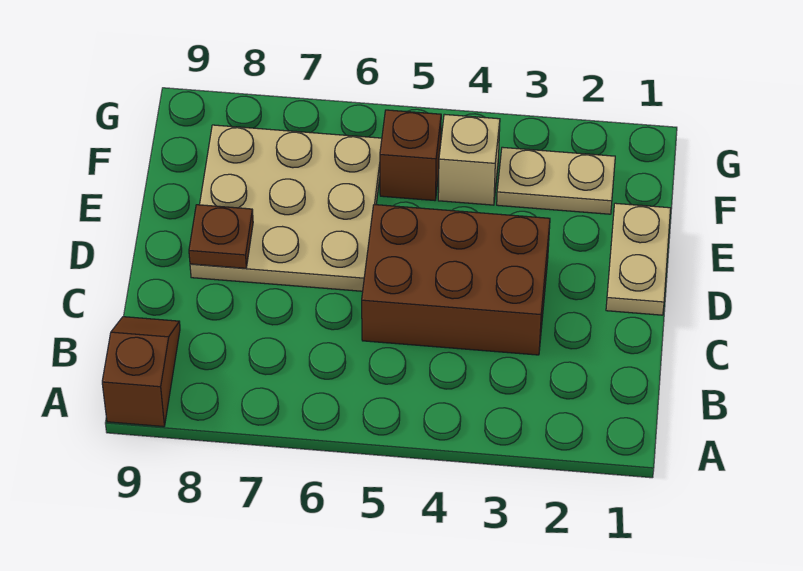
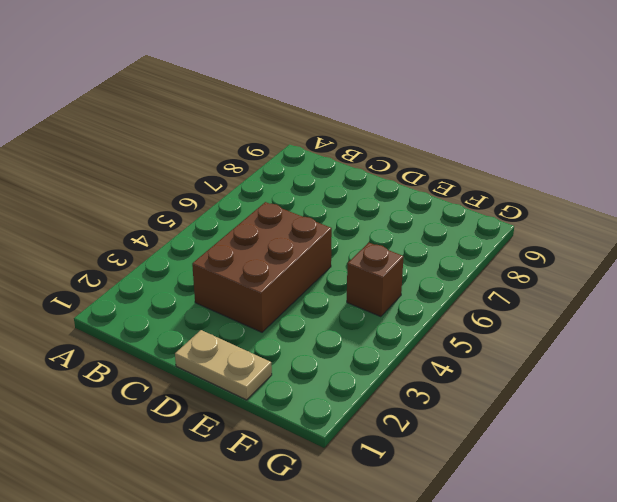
none -> brown 1x2 slope [102,317,180,427]
none -> tan 3x3 plate [190,125,382,291]

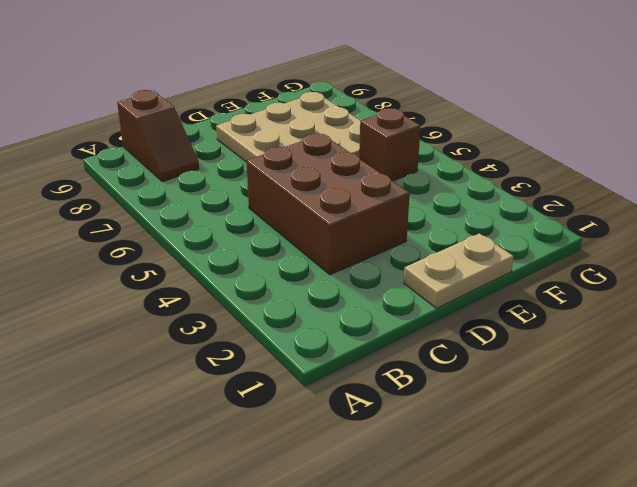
brown 1x2 slope [117,90,199,182] -> brown 1x2 slope turned to [102,317,180,427]
none -> tan 1x2 plate [497,147,615,214]
none -> tan 1x1 brick [438,114,500,205]

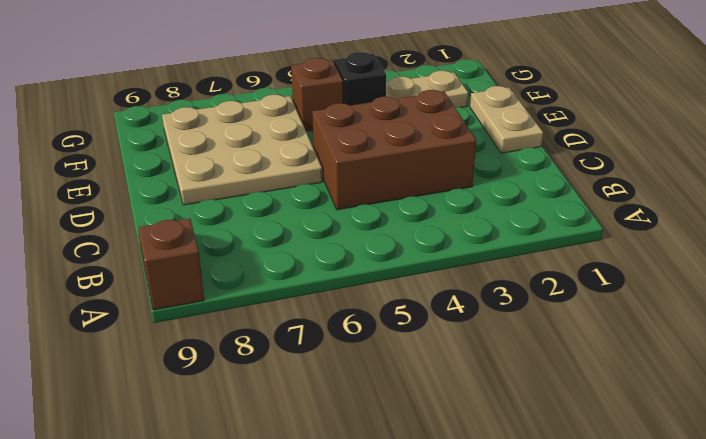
black 1x1 brick [334,52,386,105] -> tan 1x1 brick [438,114,500,205]
none -> brown 1x1 plate [189,205,253,268]

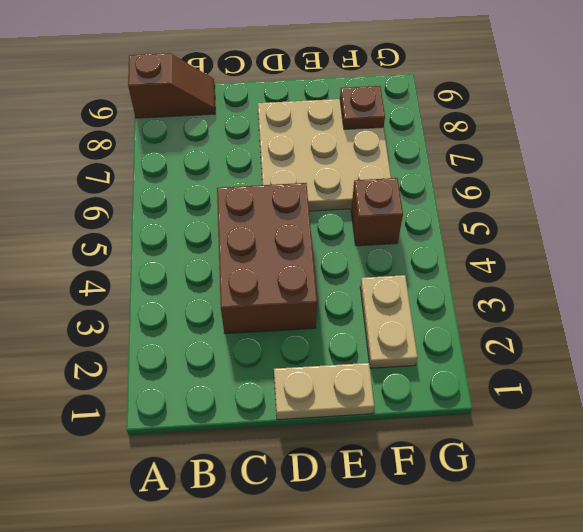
brown 1x1 plate [340,86,385,129] -> brown 1x1 plate moved to [189,205,253,268]
none -> tan 1x1 brick [438,114,500,205]

